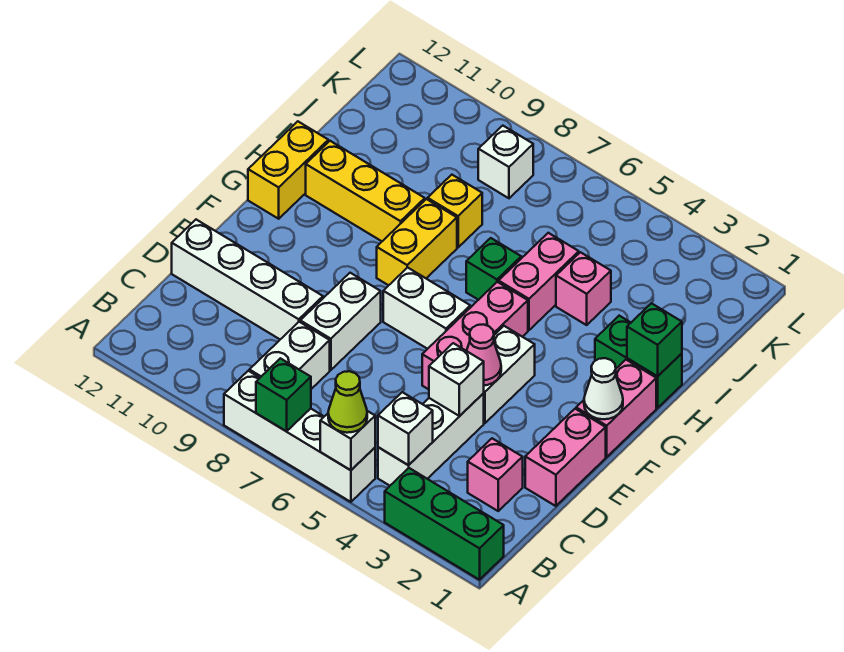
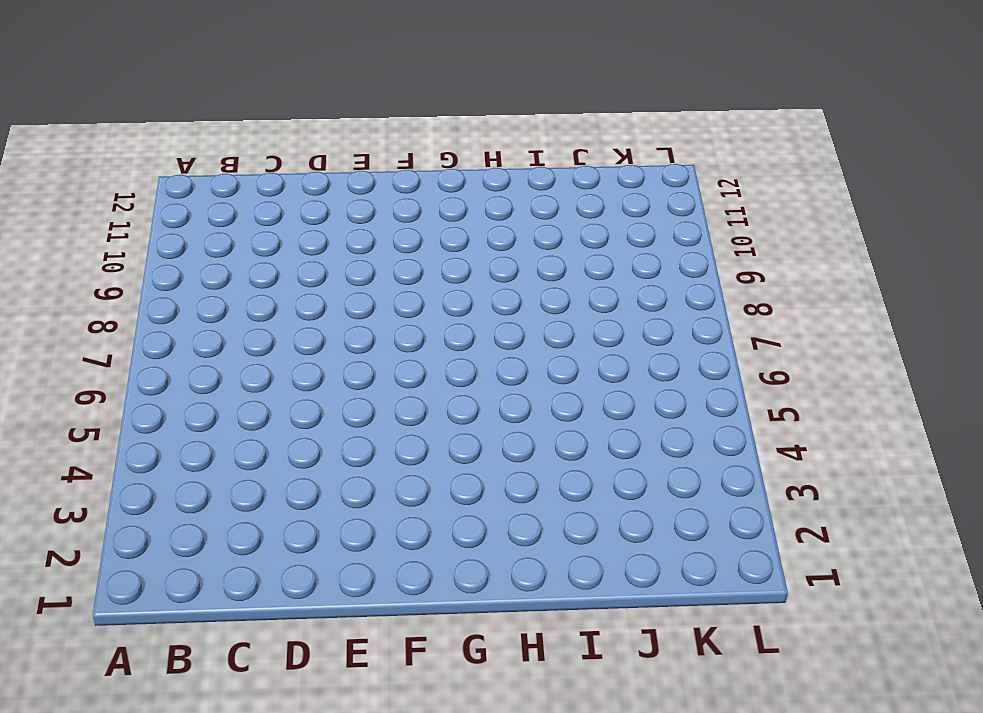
none -> green 1x3 brick [385,468,504,580]
none -> white 1x4 brick [224,371,375,502]
none -> white 1x3 brick [378,393,484,486]

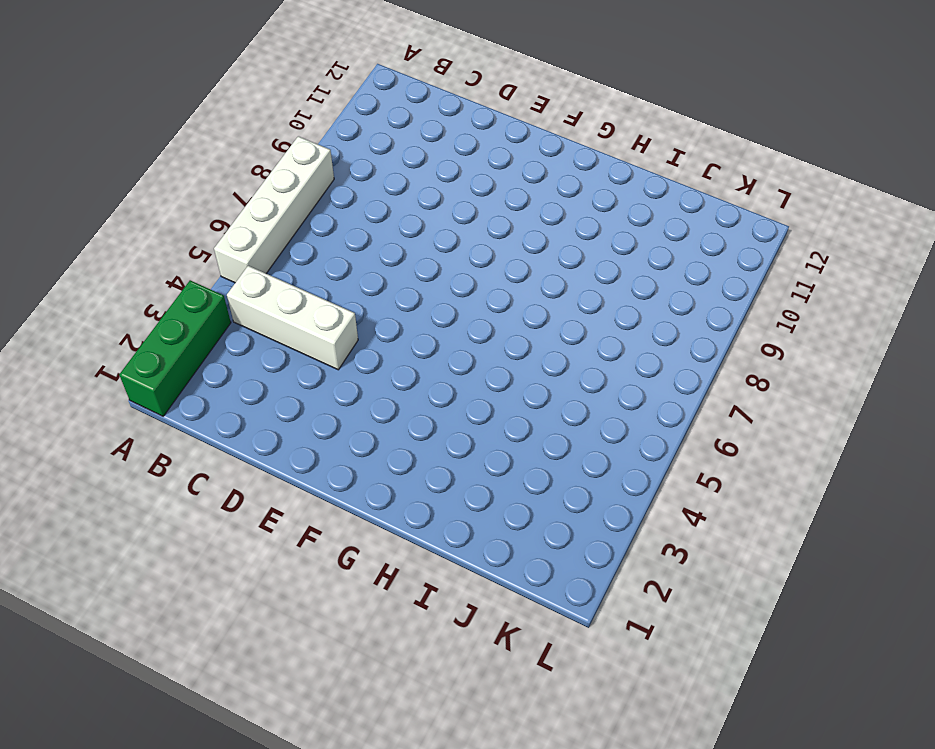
none -> white 1x2 brick [249,322,330,389]
none -> pink 1x1 brick [468,438,523,511]
none -> pink 1x2 brick [525,409,606,506]

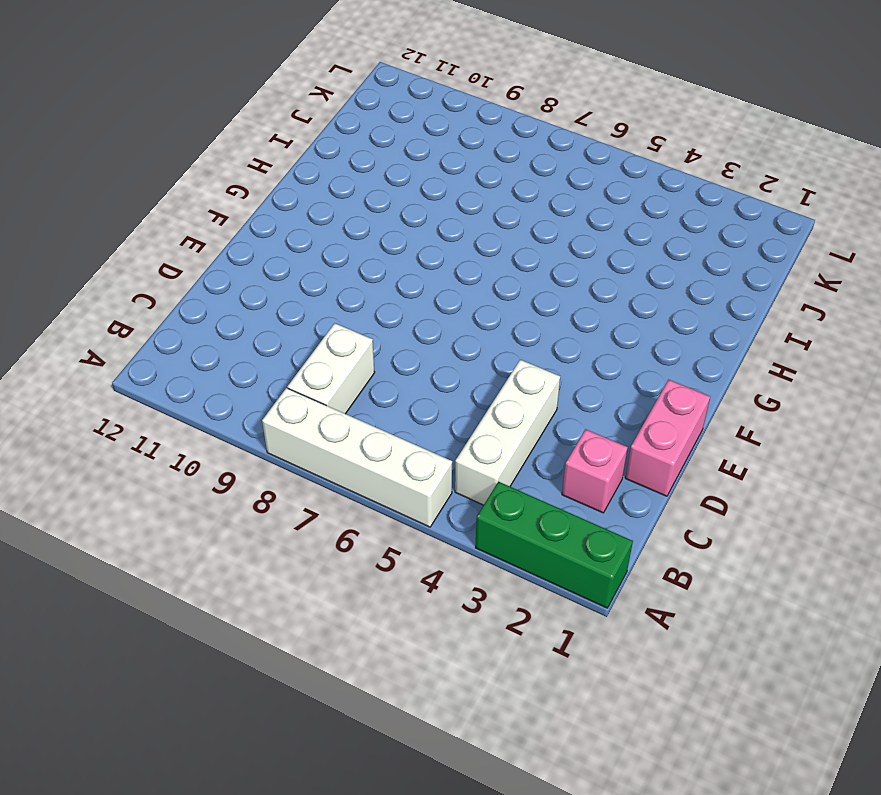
none -> white 1x2 brick [300,273,381,370]
none -> white 1x4 brick [172,220,323,339]
none -> white 1x2 brick [484,326,535,423]

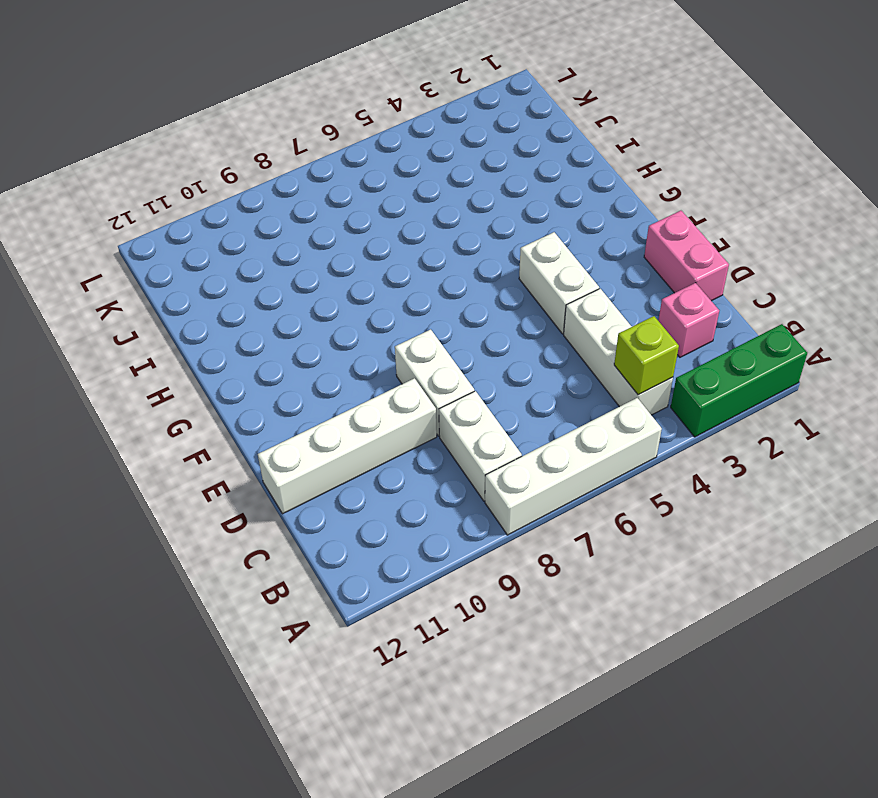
lime 1x1 brick [614,316,679,395] -> white 1x1 brick [378,392,433,465]
none -> pink 1x3 brick [422,282,528,389]
none -> pink 1x2 brick [576,360,656,457]
none -> white 1x2 brick [383,267,470,349]

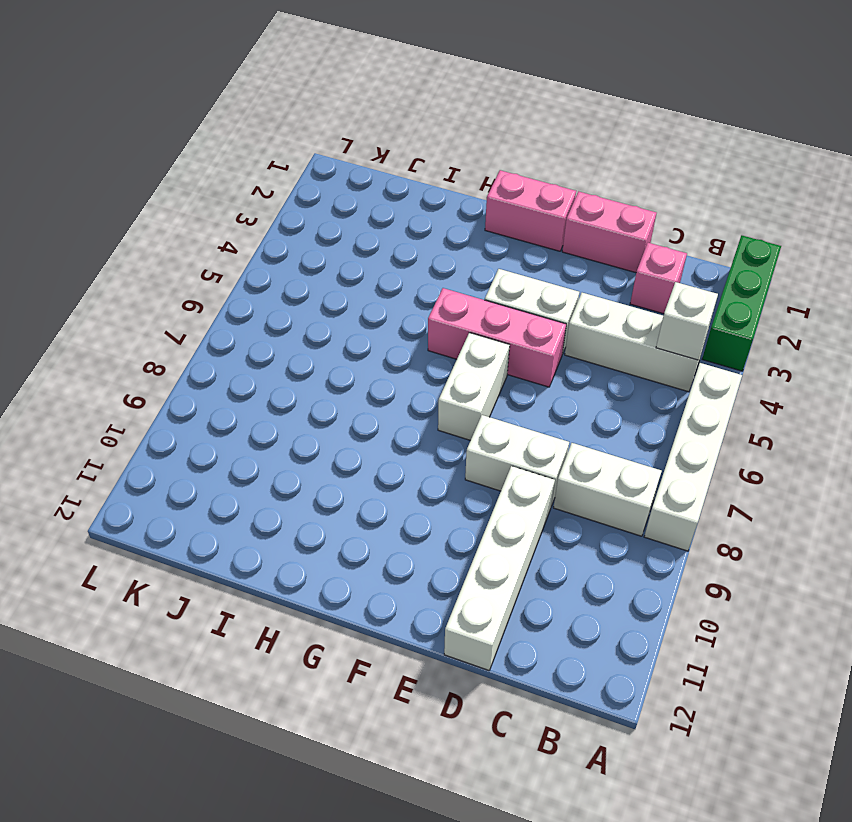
none -> yellow 1x2 brick [377,199,457,285]
none -> yellow 1x2 brick [248,121,328,219]
none -> green 1x2 brick [595,316,682,408]

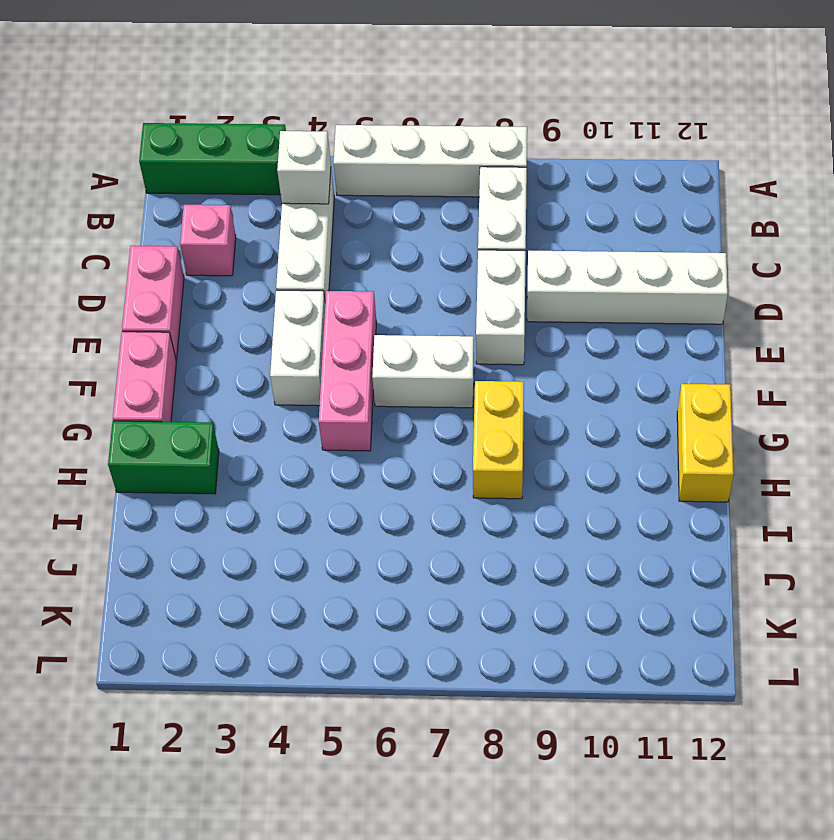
none -> pink 1x2 brick [499,233,579,330]
none -> green 1x1 brick [466,238,521,300]
none -> yellow 1x3 brick [306,141,425,241]

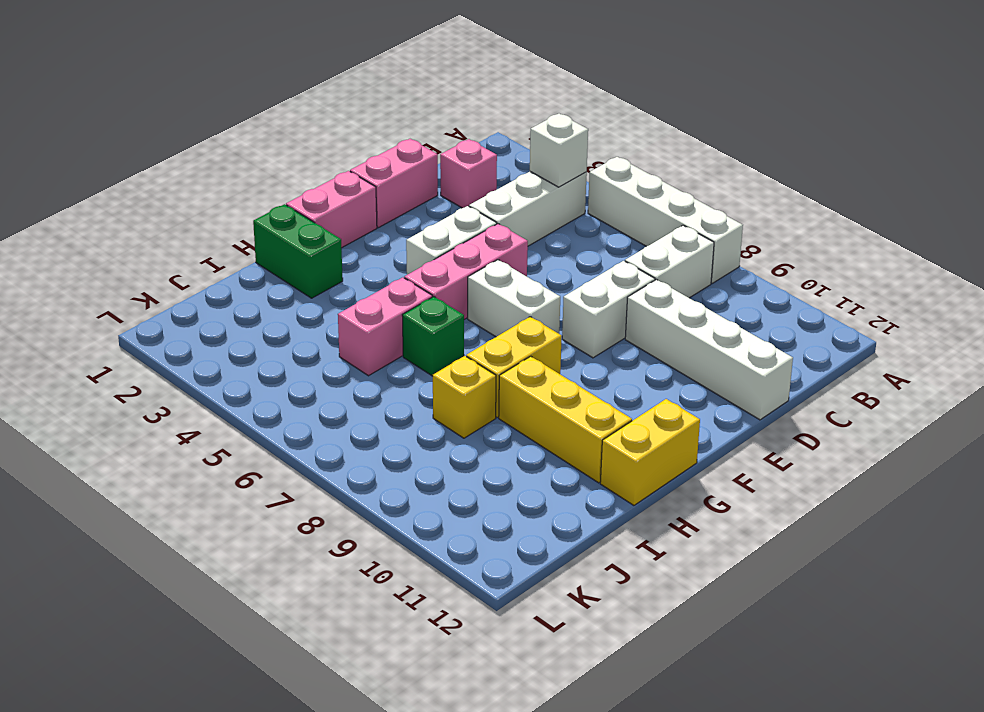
none -> green 1x3 brick [385,468,504,580]
none -> pink 1x1 brick [556,252,611,325]
none -> white 1x1 brick [478,126,533,198]

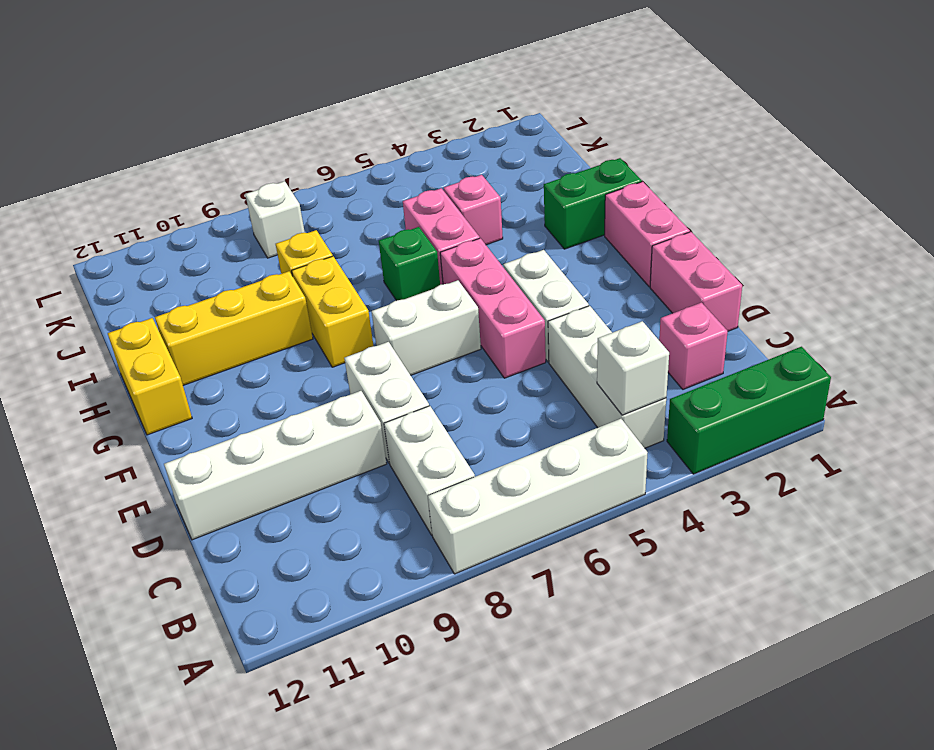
none -> white 1x1 brick [320,411,375,470]
none -> green 1x1 brick [256,358,311,431]
none -> white 1x1 brick [429,343,484,416]

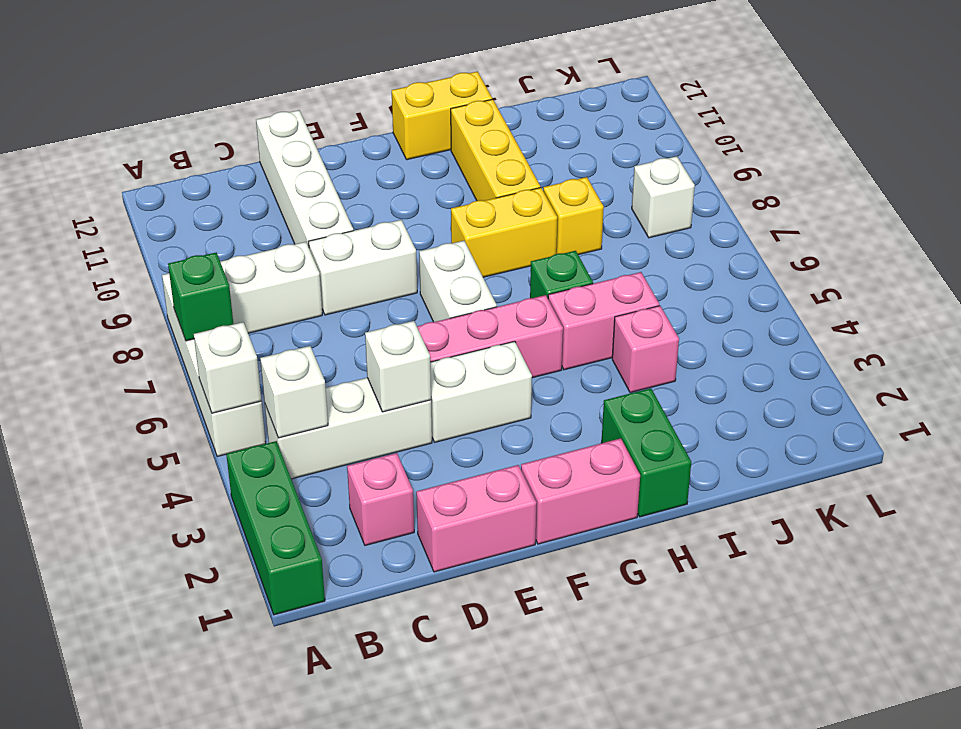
none -> pink 1x1 cone [467,324,501,385]
none -> white 1x1 cone [584,358,623,419]
none -> green 1x1 brick [627,303,682,376]

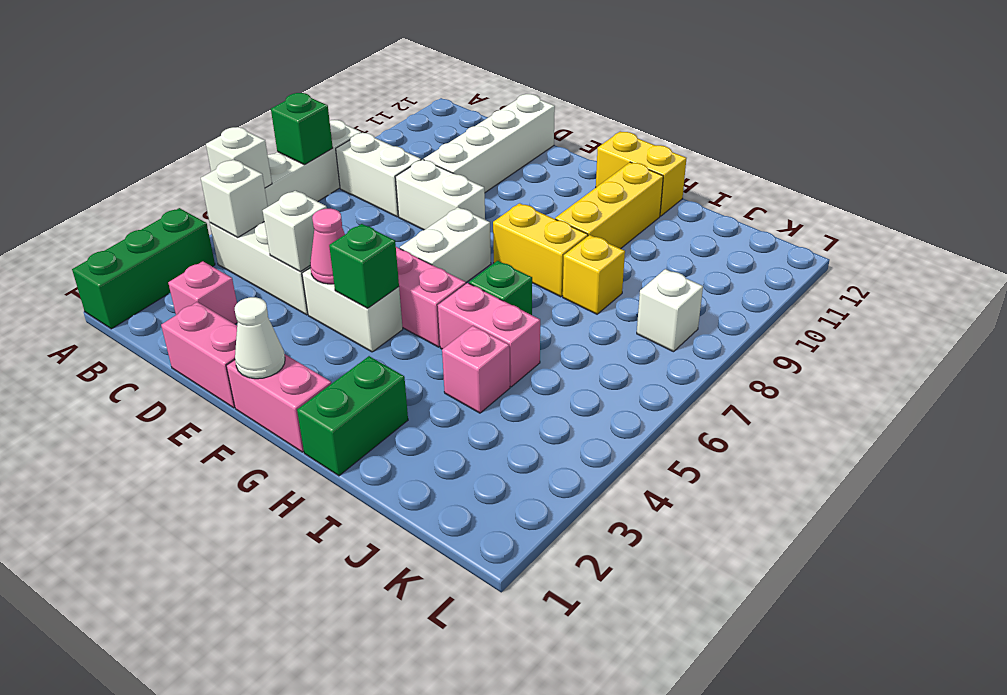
green 1x1 brick [329,224,399,308] -> green 1x1 brick moved to [627,303,682,376]
none -> lime 1x1 cone [328,371,367,433]

